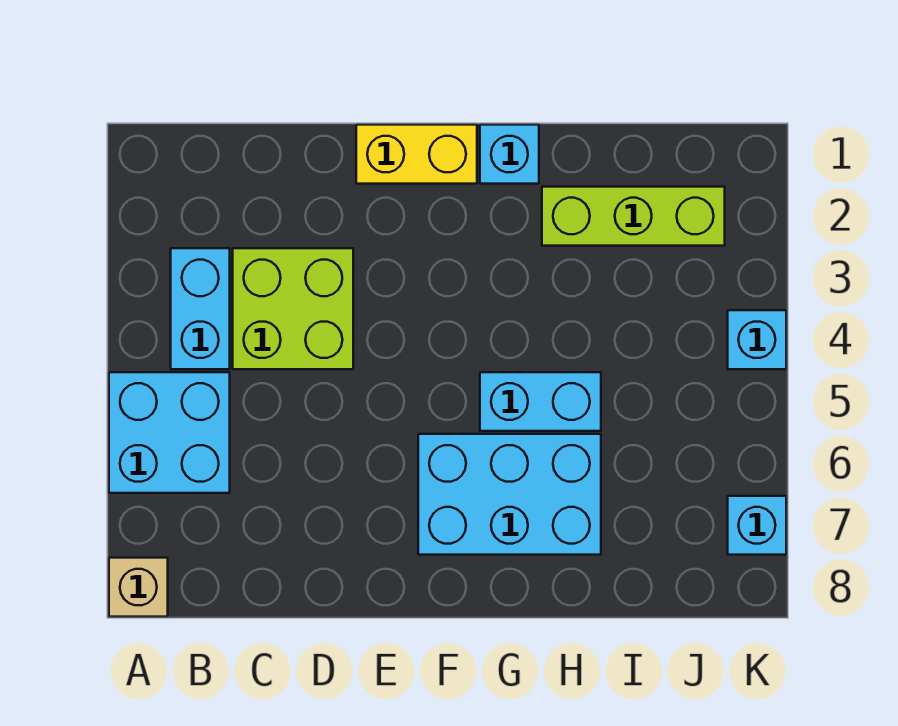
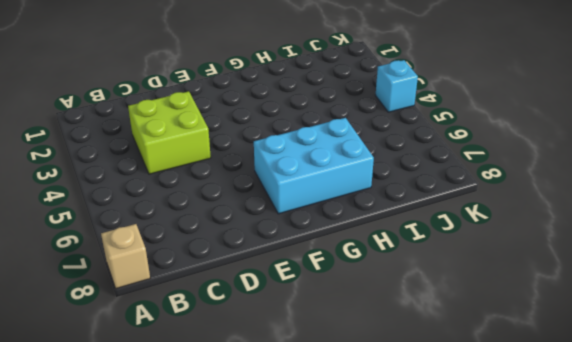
none -> cyan 2x2 brick [109,372,230,493]
none -> cyan 1x2 brick [171,248,230,369]

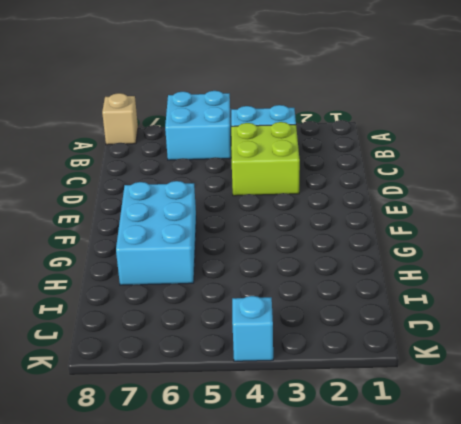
none -> yellow 1x2 brick [356,125,477,184]
none -> cyan 1x1 brick [480,125,539,184]

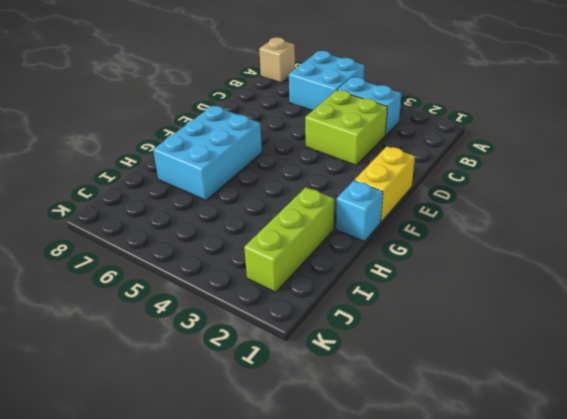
none -> cyan 1x2 brick [480,372,601,431]
none -> cyan 1x1 brick [728,310,786,369]

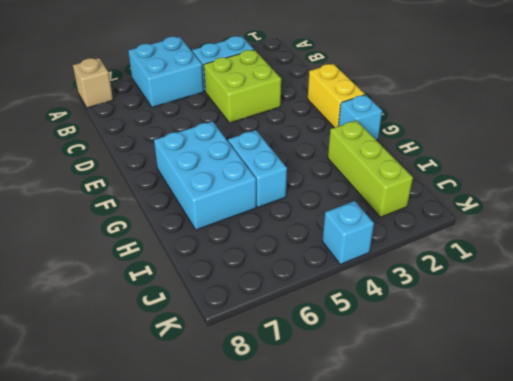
none -> cyan 1x1 brick [728,496,786,555]

